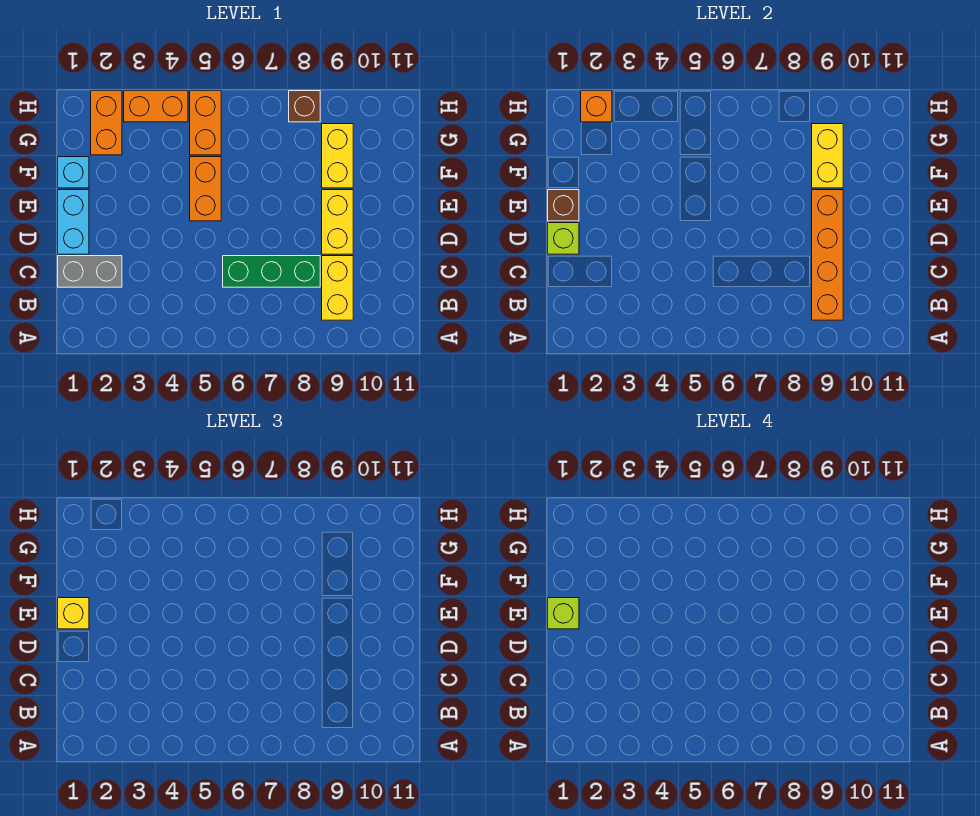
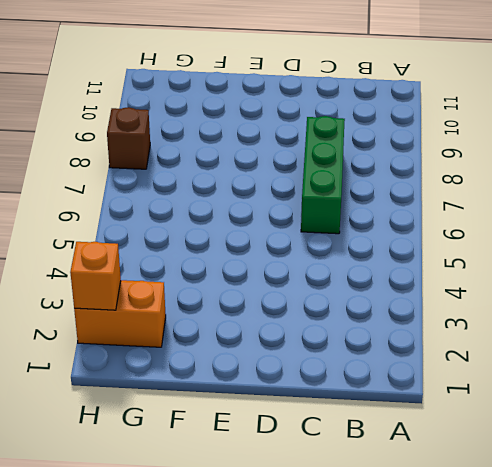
none -> yellow 1x2 brick [322,256,353,320]
none -> grey 1x2 brick [58,256,122,287]
none -> cyan 1x2 brick [58,190,89,254]

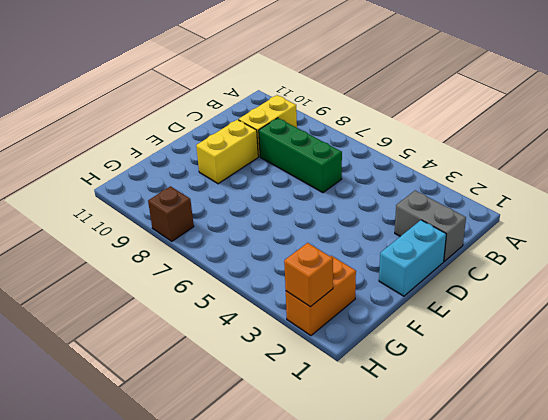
none -> orange 1x2 brick [190,157,221,221]
none -> cyan 1x1 brick [58,157,89,188]
none -> yellow 1x2 brick [322,124,353,188]

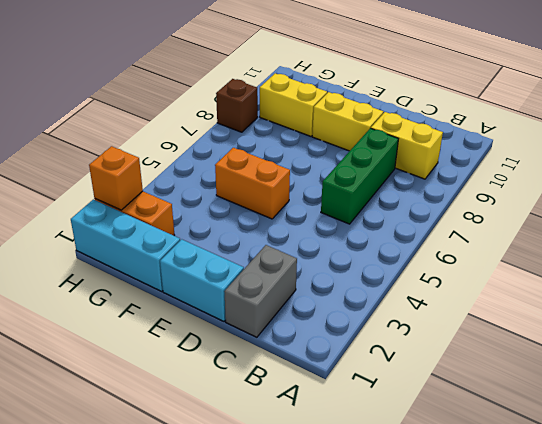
cyan 1x3 brick [71,199,180,291] -> cyan 1x1 brick [58,157,89,188]
none -> orange 1x2 brick [190,91,221,155]
none -> orange 1x2 brick [124,91,188,122]
none -> orange 1x4 brick [812,190,843,320]

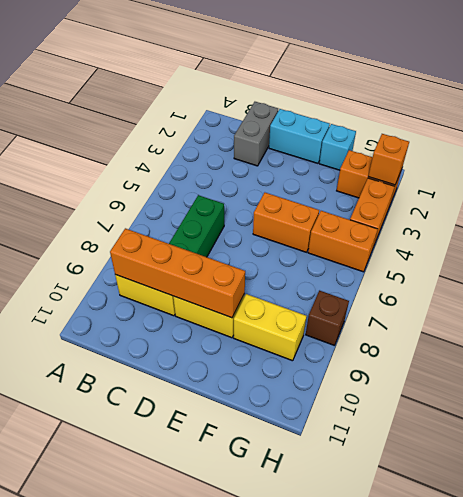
none -> lime 1x1 brick [548,223,579,254]
none -> brown 1x1 brick [548,190,579,221]
none -> yellow 1x2 brick [812,124,843,188]

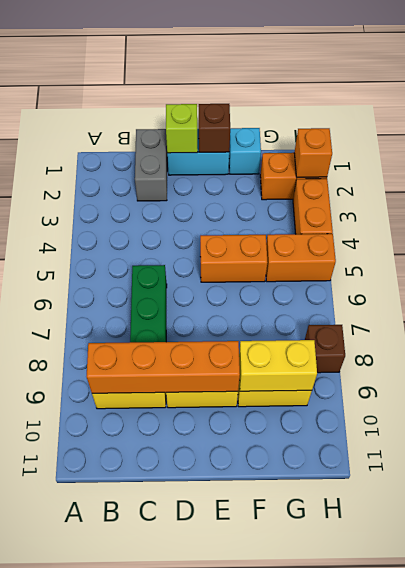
none -> yellow 1x1 brick [58,598,89,629]
none -> lime 1x1 brick [548,598,579,629]

